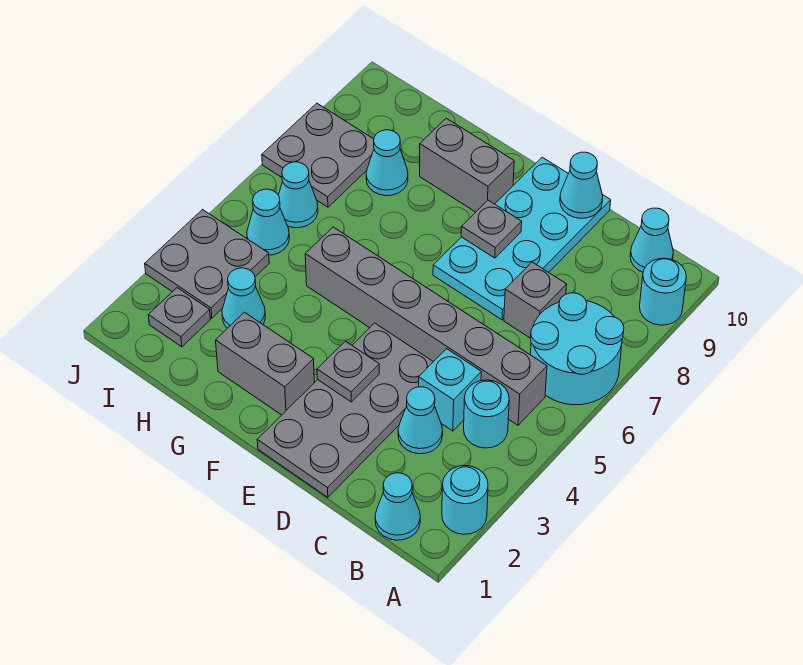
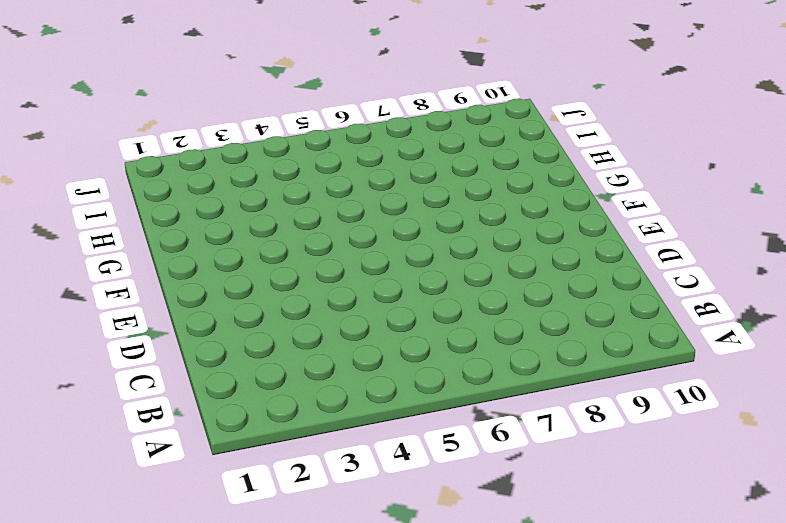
none -> cyan 1x1 round brick [442,466,488,534]
none -> cyan 2x2 round brick [530,293,624,405]
none -> cyan 1x1 round brick [640,258,686,325]

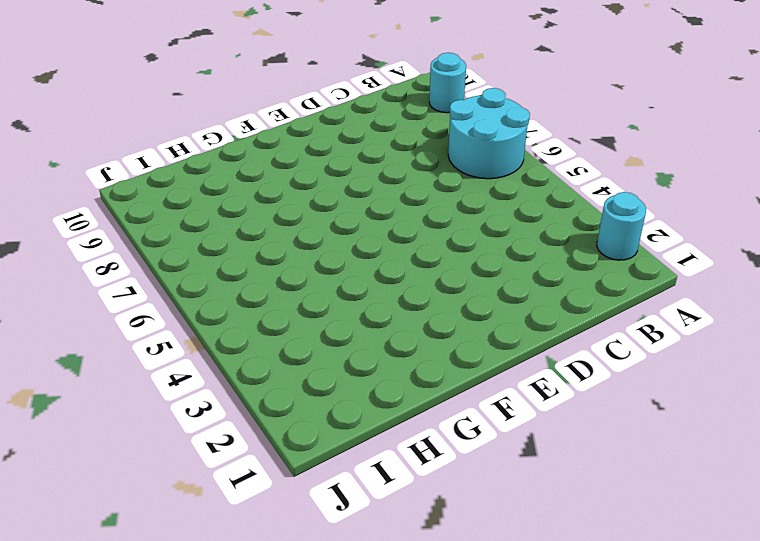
none -> cyan 1x1 cone [375,473,420,540]
none -> cyan 1x1 round brick [464,380,509,448]
none -> grey 1x6 brick [305,227,547,425]

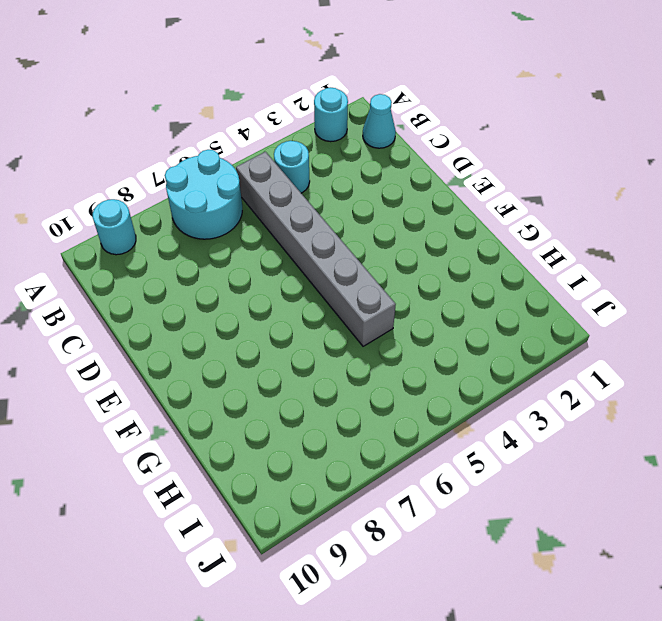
none -> cyan 1x1 cone [630,208,673,272]
none -> cyan 1x1 cone [398,387,443,454]
none -> cyan 1x1 brick [419,349,481,431]

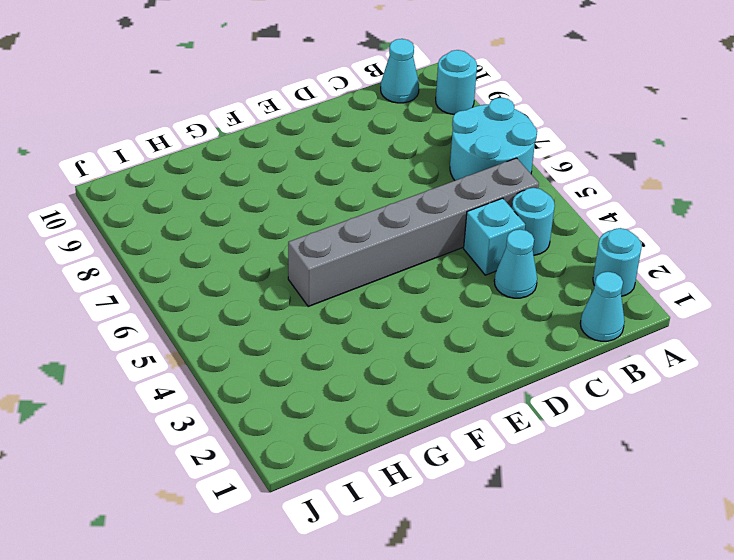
none -> grey 1x1 brick [504,262,567,338]
none -> grey 2x4 plate [257,323,433,497]
none -> cyan 2x4 plate [433,157,611,320]

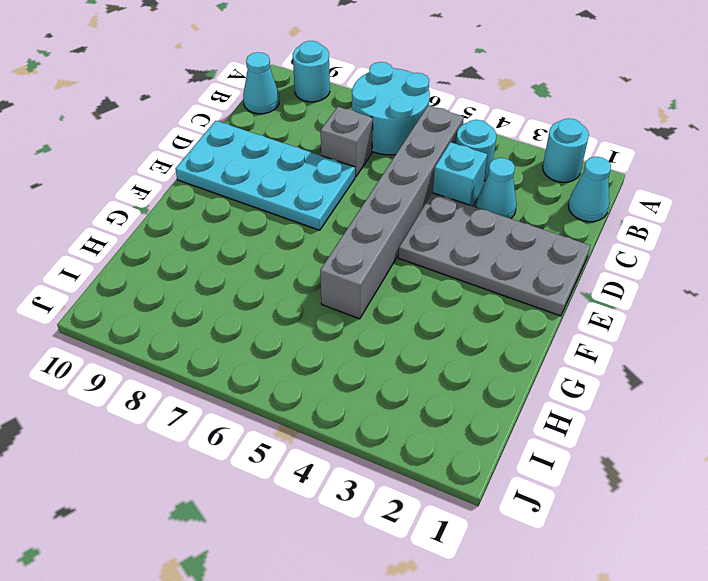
none -> grey 1x2 brick [216,312,314,415]
none -> grey 1x2 brick [420,118,514,212]
none -> cyan 1x1 cone [222,268,265,328]

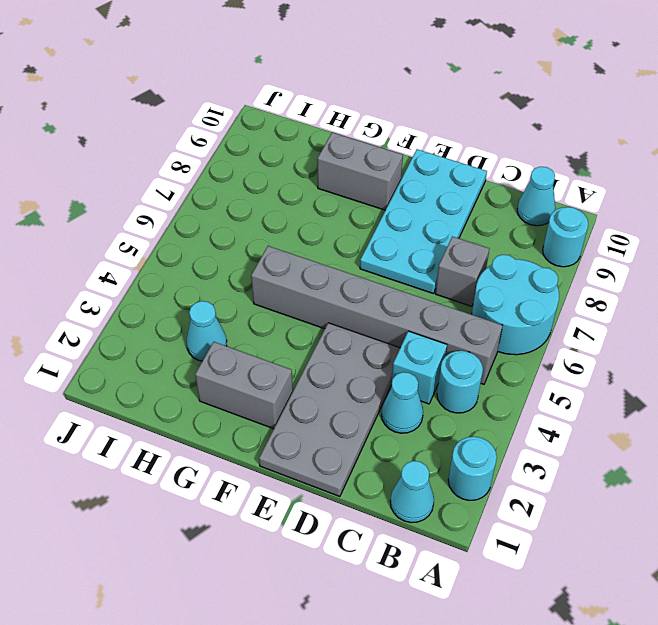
none -> cyan 1x1 cone [366,130,408,196]
none -> grey 1x1 plate [148,288,210,347]
none -> grey 2x2 plate [145,210,269,318]

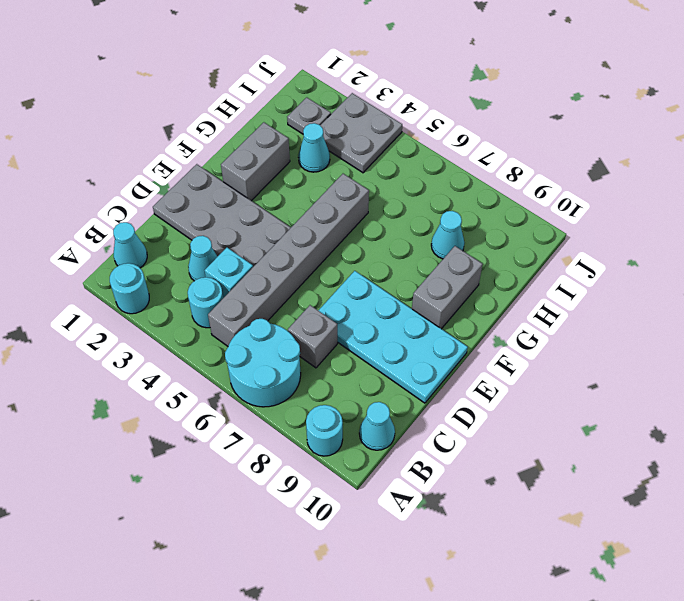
none -> cyan 1x1 cone [247,189,289,255]
none -> cyan 1x1 cone [278,162,318,228]
none -> grey 2x2 plate [262,103,374,207]

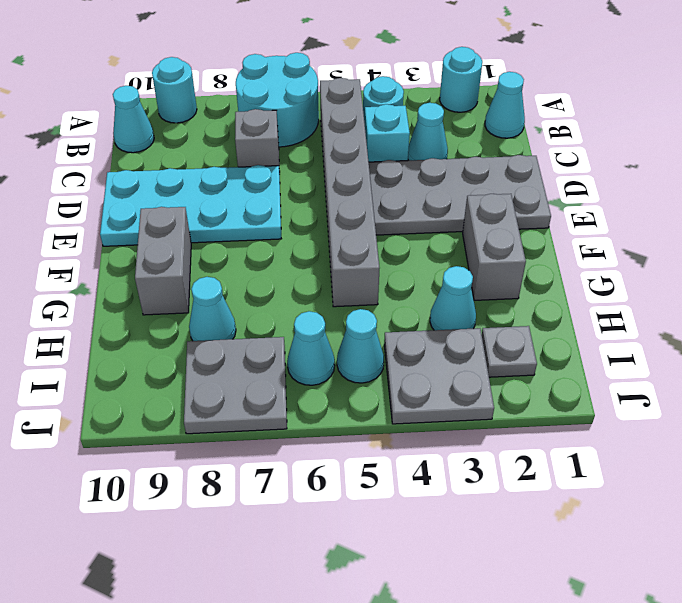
none -> cyan 1x1 cone [560,152,603,218]
none -> grey 1x1 plate [317,341,379,402]
none -> grey 1x1 plate [461,200,522,258]

